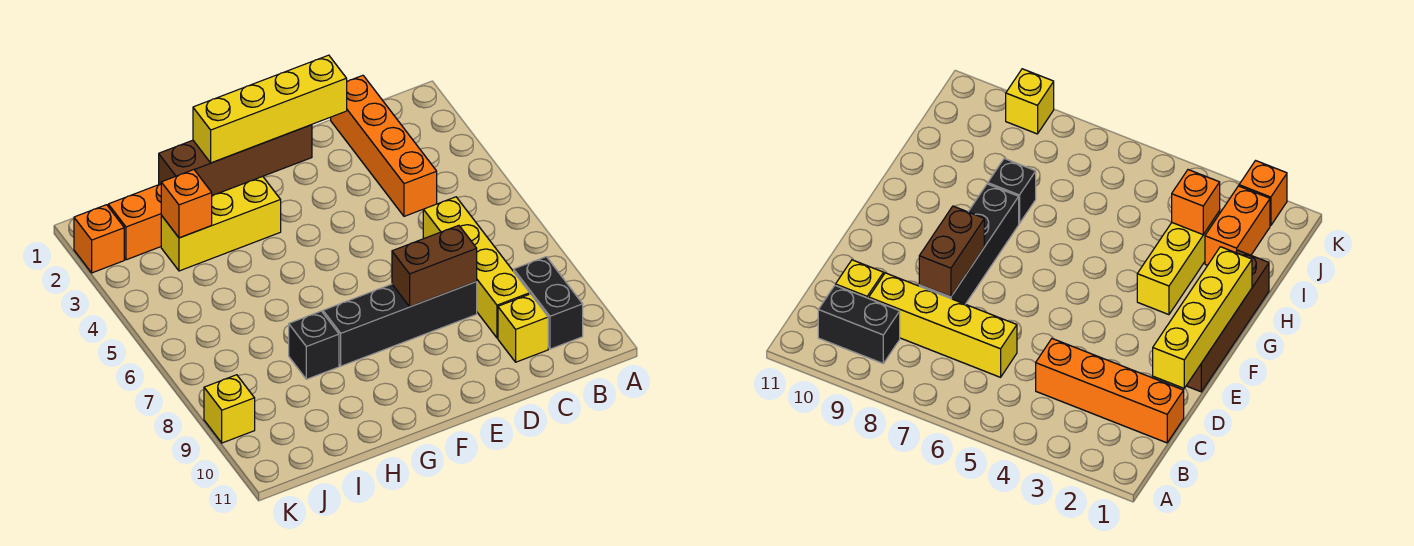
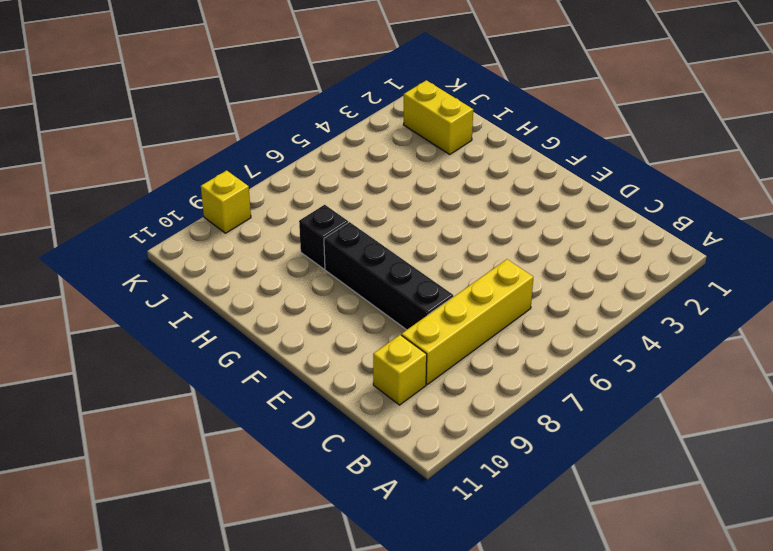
yellow 1x2 brick [404,80,473,154] -> orange 1x2 brick [108,184,161,260]
none -> black 1x2 brick [514,257,583,349]
none -> orange 1x4 brick [331,75,437,216]
none -> brown 1x4 brick [159,125,312,196]

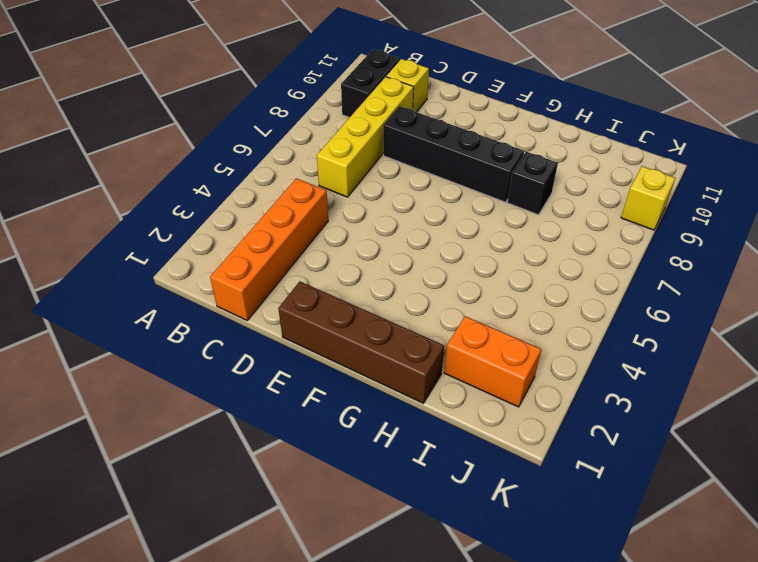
none -> yellow 1x3 brick [161,176,281,271]
none -> orange 1x1 brick [74,205,124,273]
none -> yellow 1x4 brick [193,55,347,163]

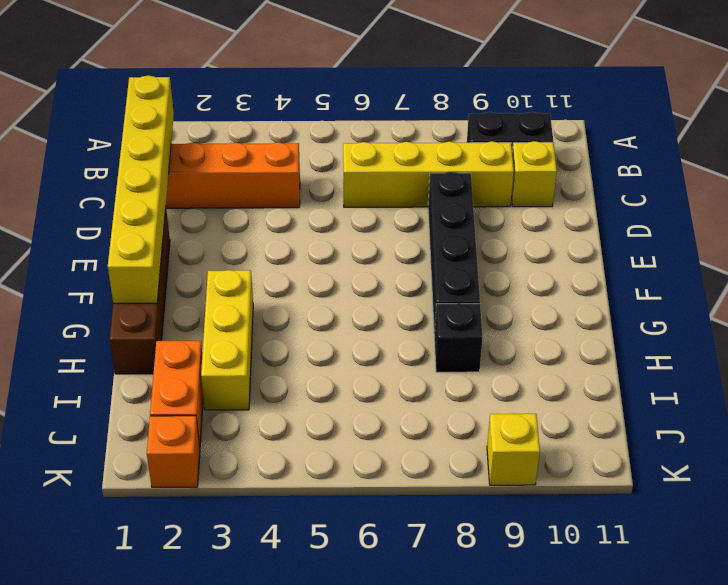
yellow 1x6 brick [108,76,174,303] -> yellow 1x4 brick [193,55,347,163]
none -> brown 1x2 brick [392,225,477,307]
none -> orange 1x1 brick [161,170,212,238]

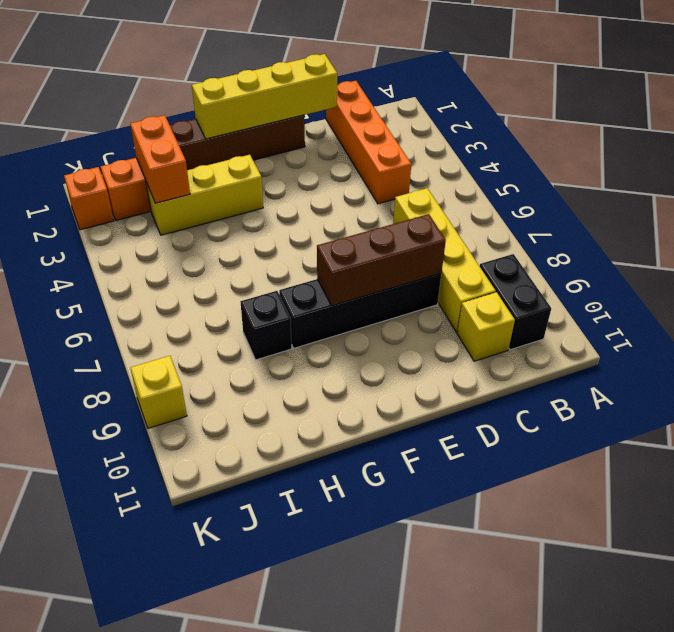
brown 1x3 brick [317,214,446,306] -> brown 1x2 brick [392,225,477,307]
orange 1x2 brick [130,115,190,203] -> orange 1x1 brick [161,170,212,238]

